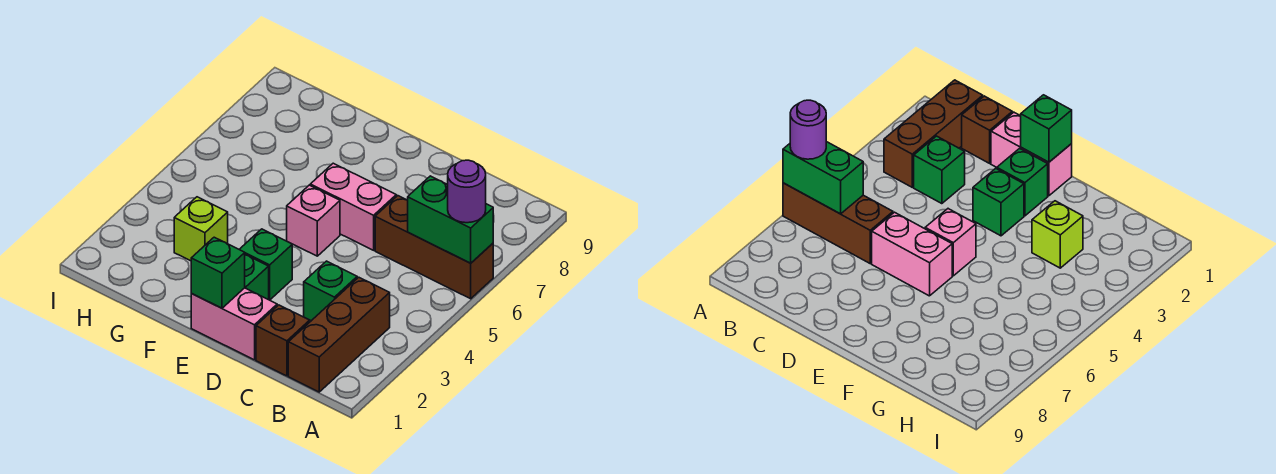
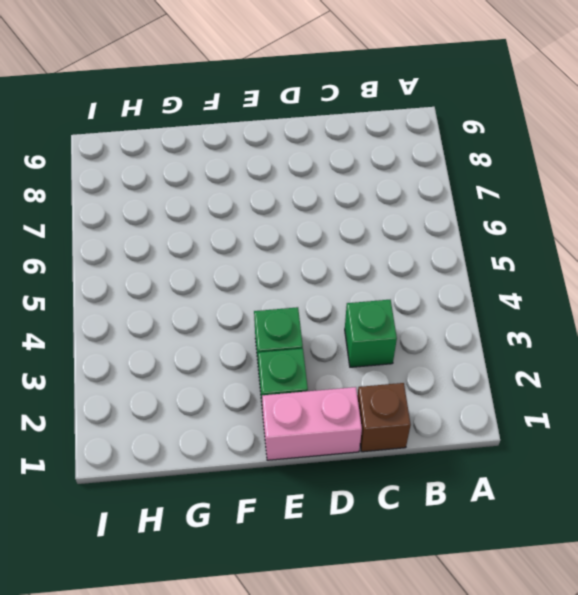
none -> brown 1x3 brick [375,196,493,299]
none -> brown 1x3 brick [288,277,390,392]
none -> pink 1x2 brick [310,163,396,250]

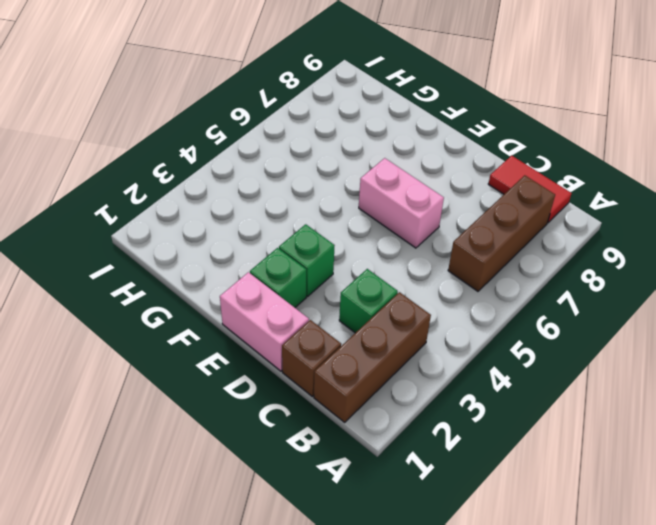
brown 1x3 brick [448,175,555,291] -> brown 1x3 brick turned to [375,196,493,299]
red 1x2 tile [488,156,572,223] -> none
none -> pink 1x1 brick [287,185,340,256]
none -> lime 1x1 brick [174,197,228,261]
none -> green 1x2 brick [408,176,493,263]

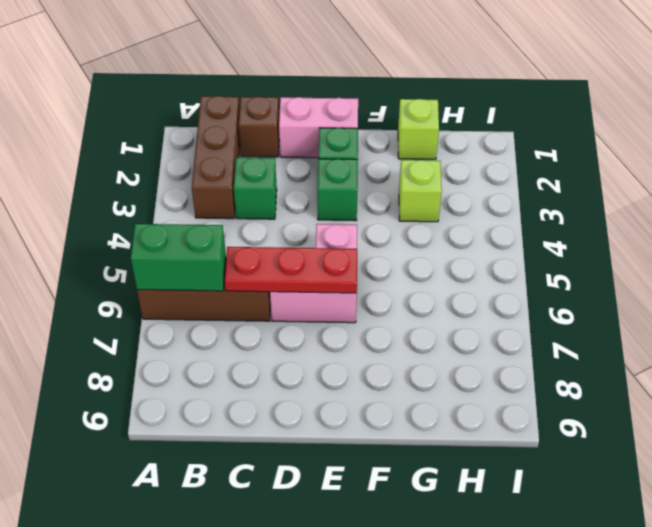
red 1x3 plate [225,247,357,293] -> none
lime 1x1 brick [398,99,439,159] -> none
none -> green 1x1 brick [191,237,245,308]
none -> purple 1x1 round brick [448,160,486,223]

